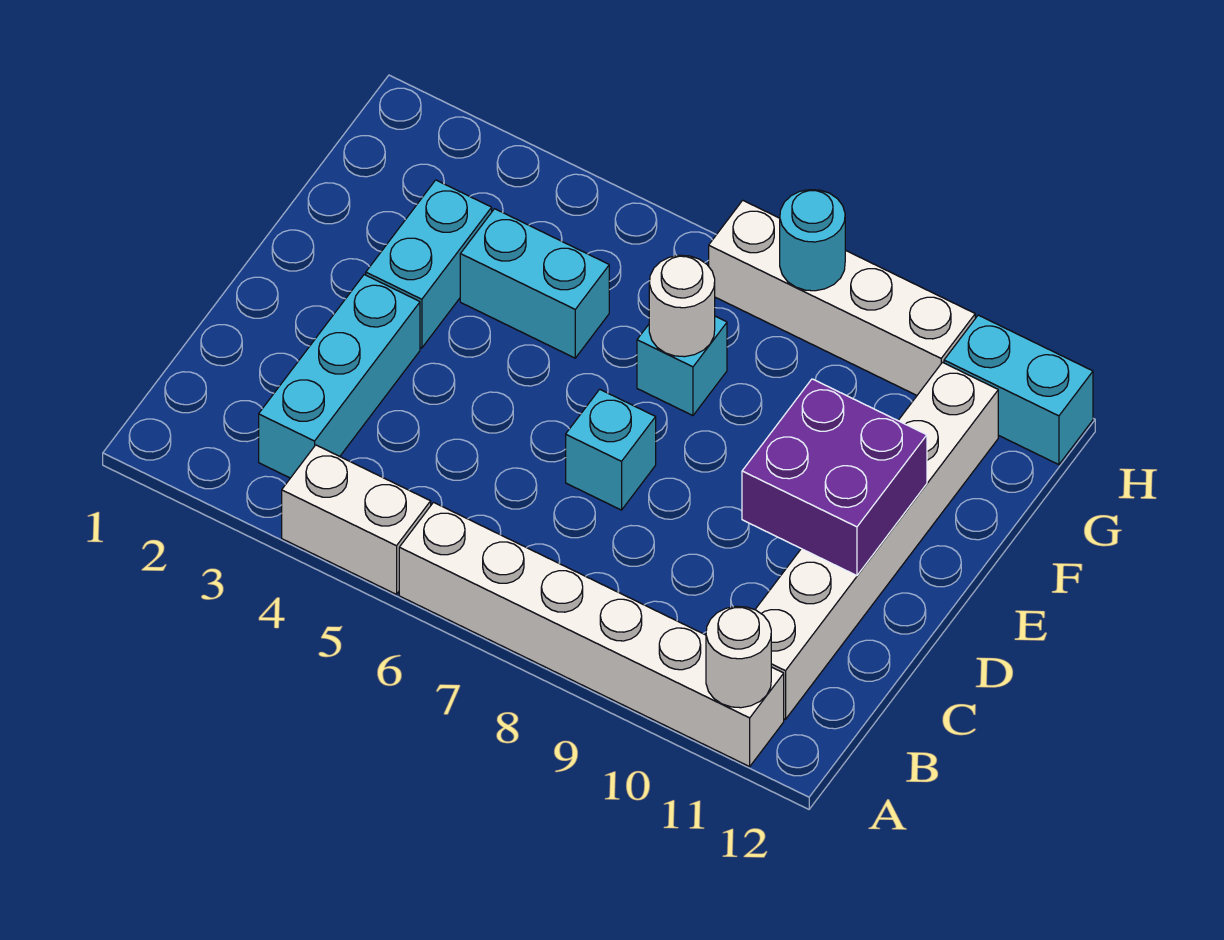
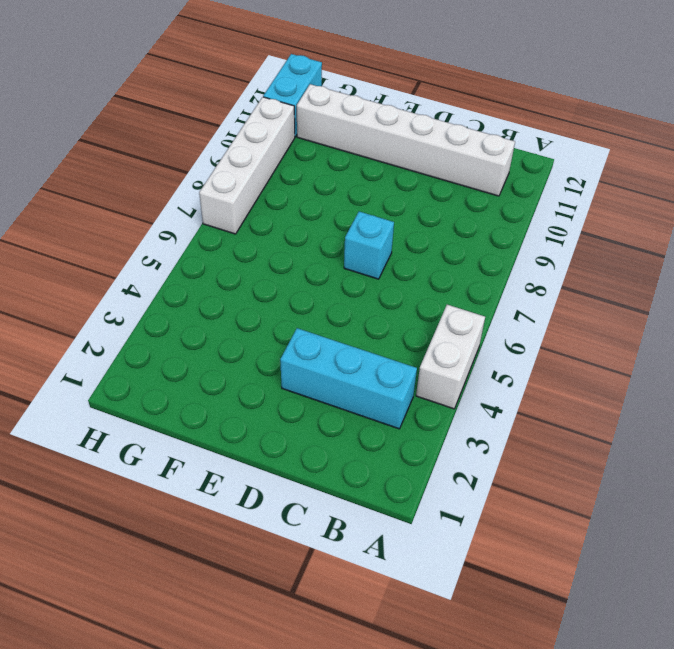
none -> white 1x6 brick [399,502,784,767]
none -> cyan 1x2 brick [366,180,492,348]
none -> cyan 1x2 brick [460,209,609,358]

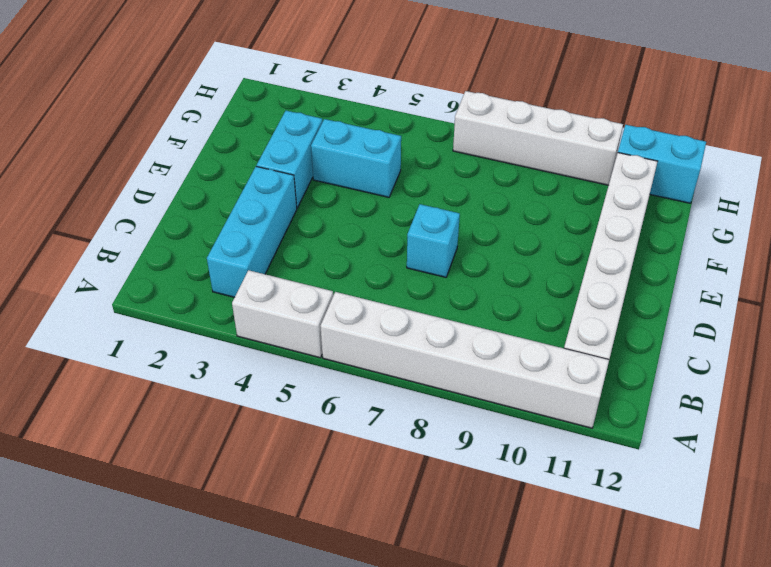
none -> cyan 1x1 brick [637,316,727,416]
none -> white 1x1 round brick [706,606,771,708]
none -> purple 2x2 brick [742,379,927,576]

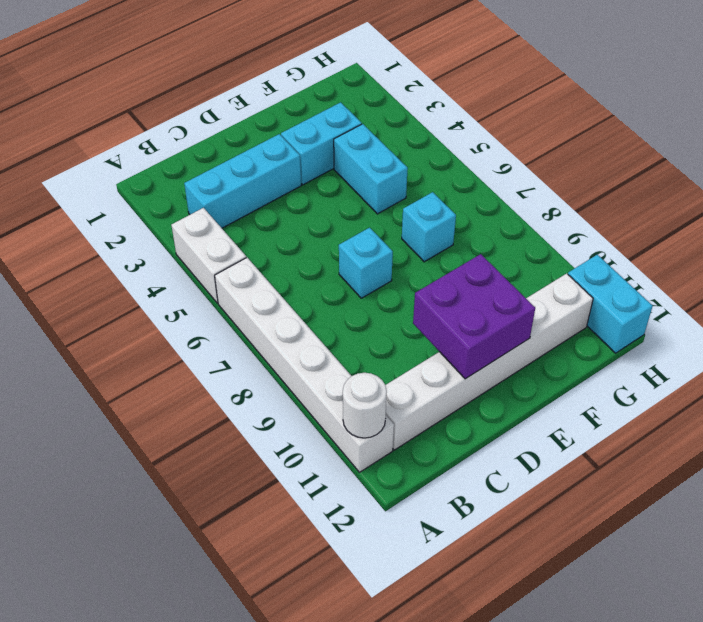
none -> white 1x4 brick [709,200,975,395]
none -> white 1x1 round brick [649,255,715,357]
none -> cyan 1x1 round brick [780,190,845,291]

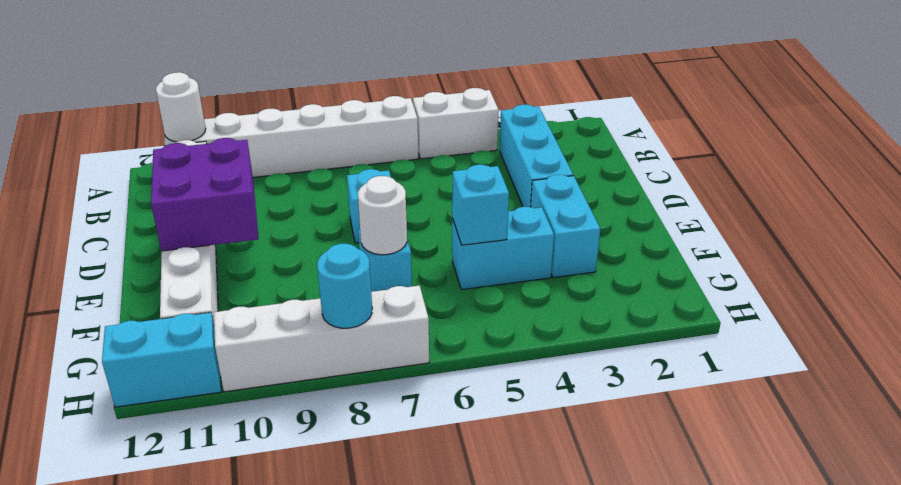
cyan 1x1 brick [452,165,509,245] -> none

